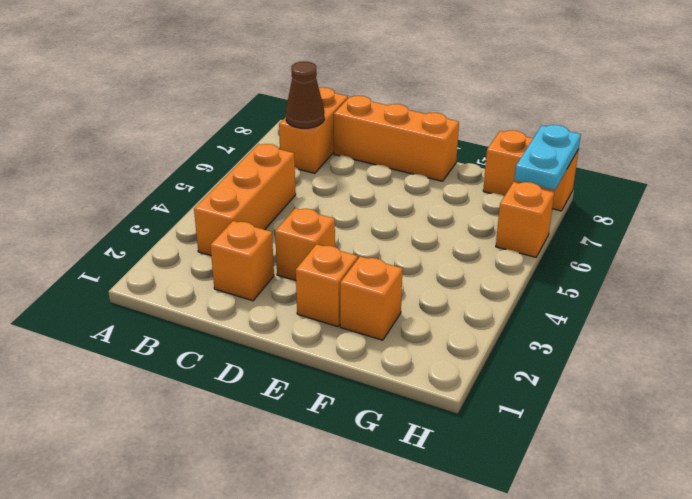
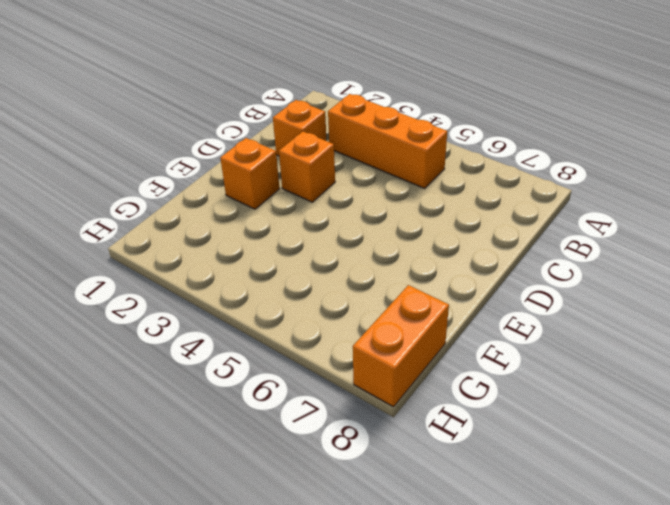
none -> orange 1x2 brick [279,87,348,173]
none -> orange 1x3 brick [334,96,459,181]

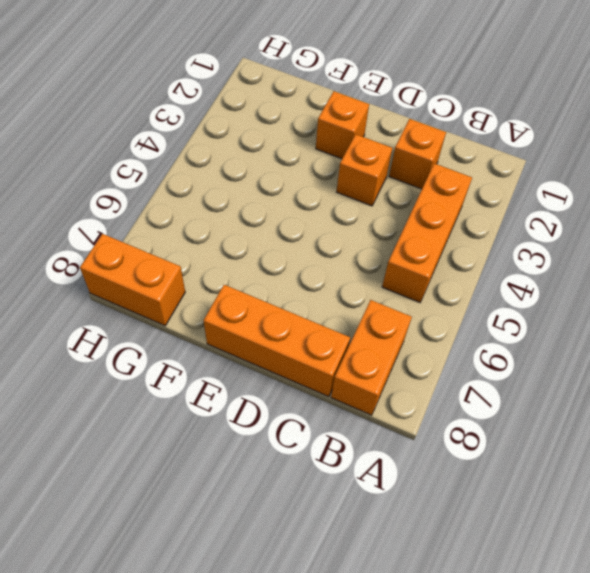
none -> orange 1x1 brick [340,257,402,340]
none -> orange 1x1 brick [496,182,554,257]

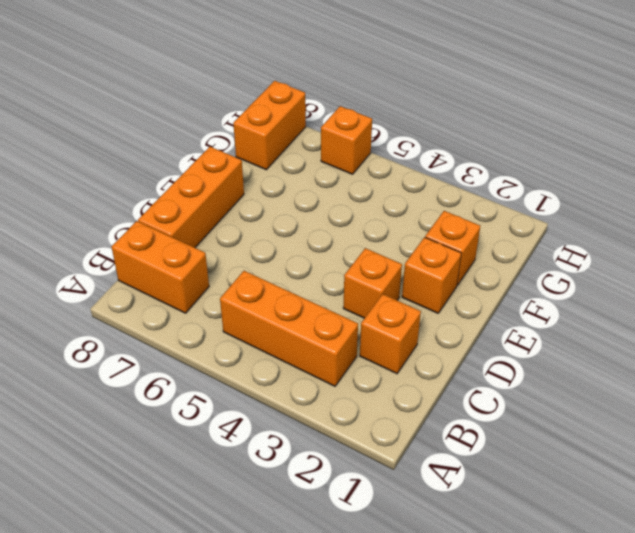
none -> brown 1x1 cone [286,62,324,128]
none -> cyan 1x2 plate [514,125,581,190]

